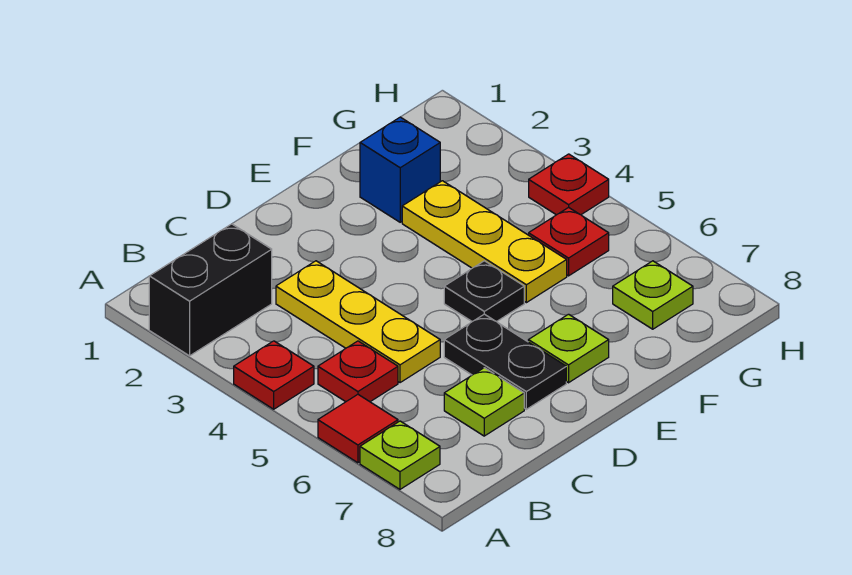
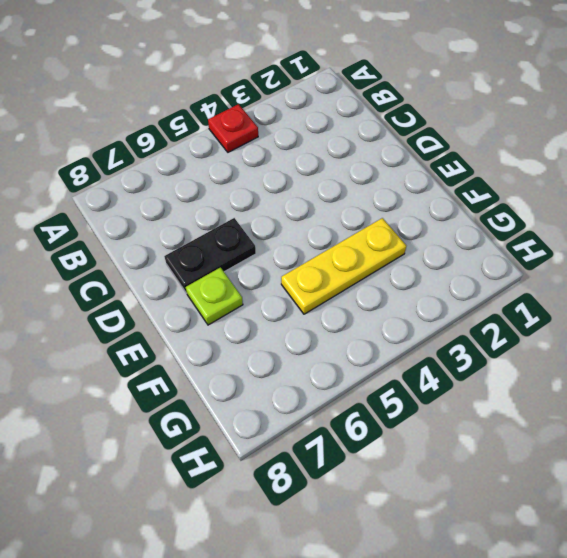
none -> black 1x2 brick [149,224,272,356]
none -> red 1x1 tile [318,395,398,463]
none -> lime 1x1 plate [360,421,440,489]

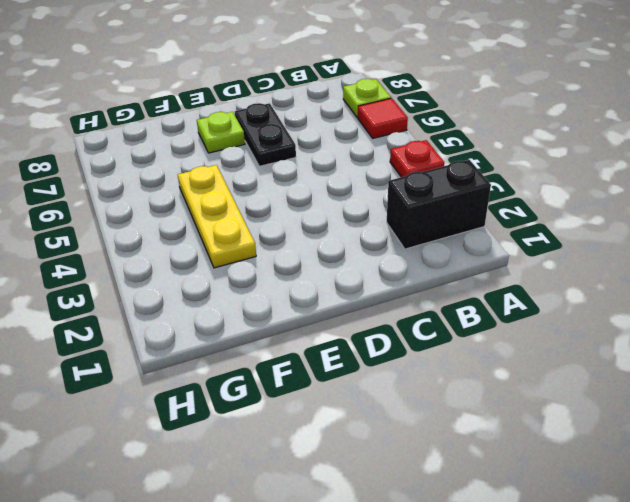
none -> red 1x1 plate [318,341,398,402]
none -> yellow 1x3 plate [276,261,440,383]
none -> lime 1x1 plate [444,368,524,436]

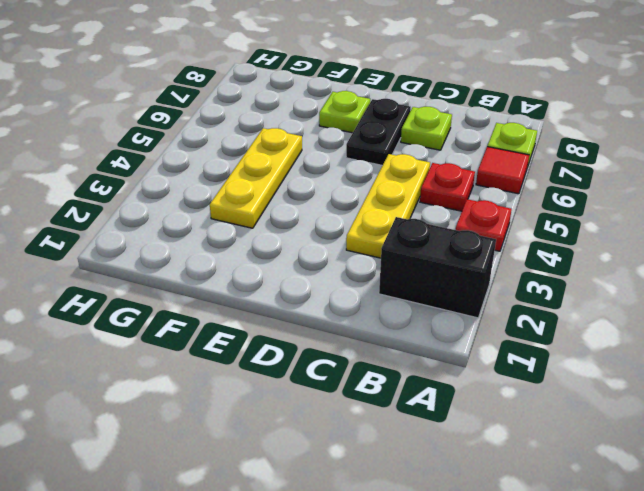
none -> black 1x1 plate [444,261,524,322]
none -> blue 1x1 brick [360,117,440,222]
none -> red 1x1 plate [529,207,609,276]

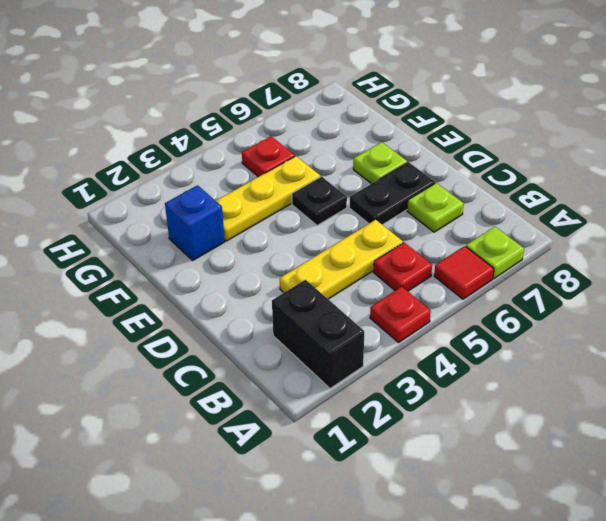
none -> lime 1x1 plate [613,261,693,329]
none -> red 1x1 plate [529,154,609,215]

